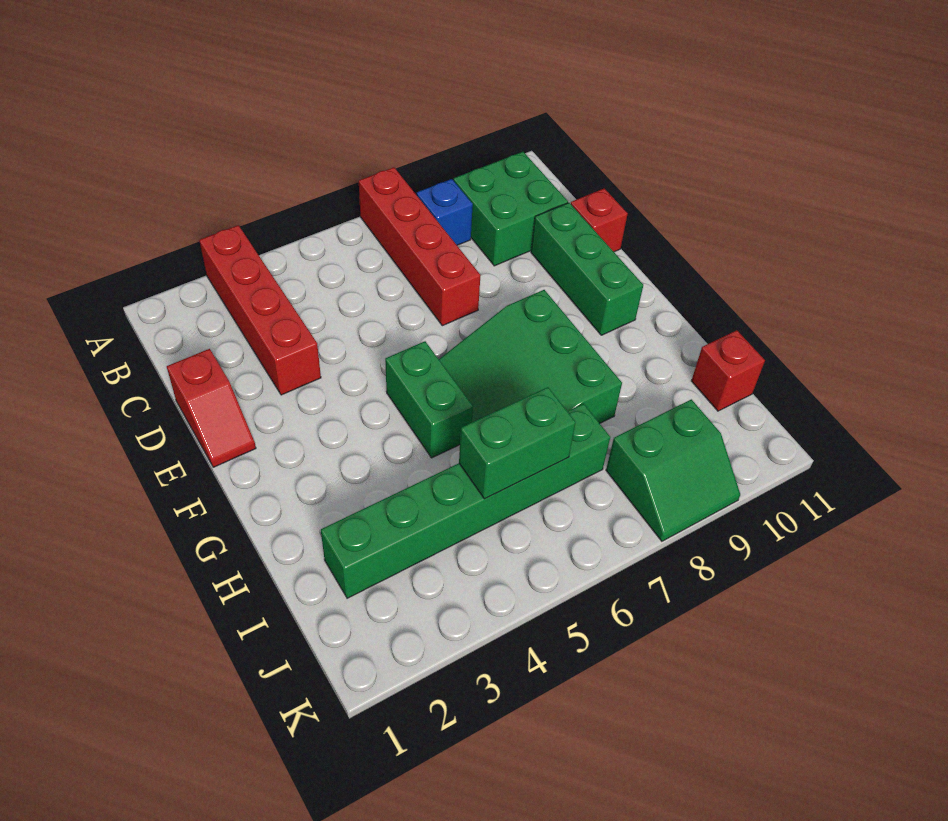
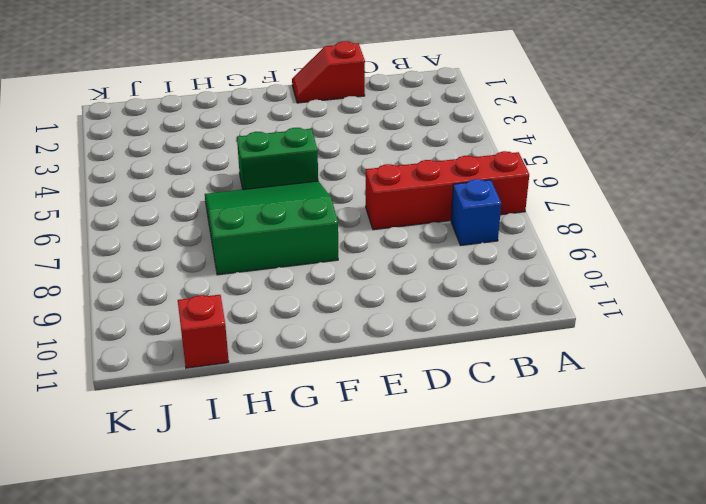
none -> red 1x4 brick [199,225,321,395]
none -> green 2x2 brick [454,152,568,266]
none -> green 1x3 brick [531,203,643,335]

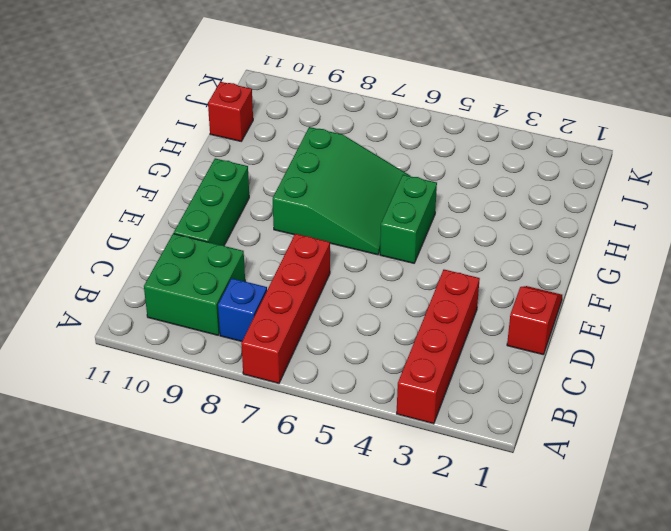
none -> red 1x1 brick [571,188,628,252]
none -> green 1x6 brick [321,404,610,598]
none -> green 2x2 slope [606,399,740,541]

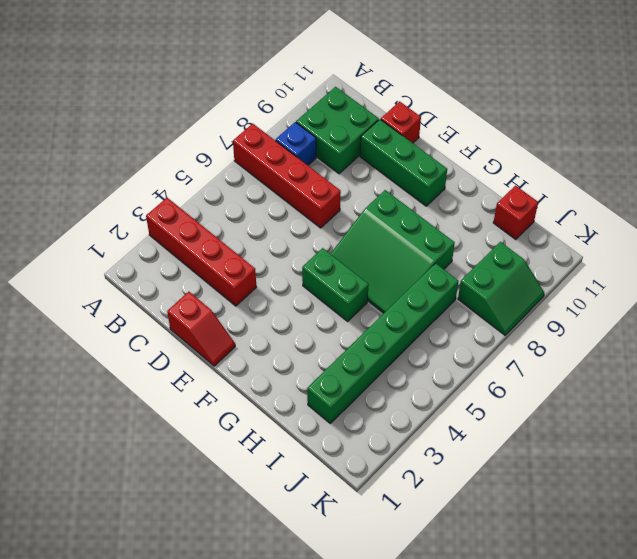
none -> green 1x2 brick [459,387,576,499]

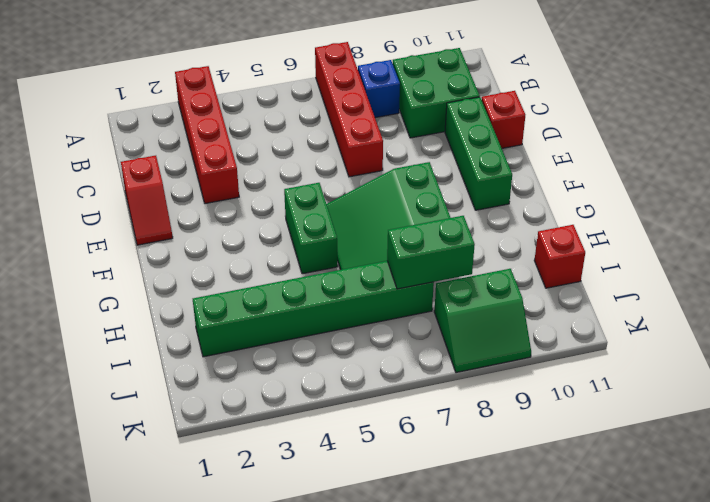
green 1x2 brick [387,216,475,289] -> green 1x2 brick moved to [459,387,576,499]

